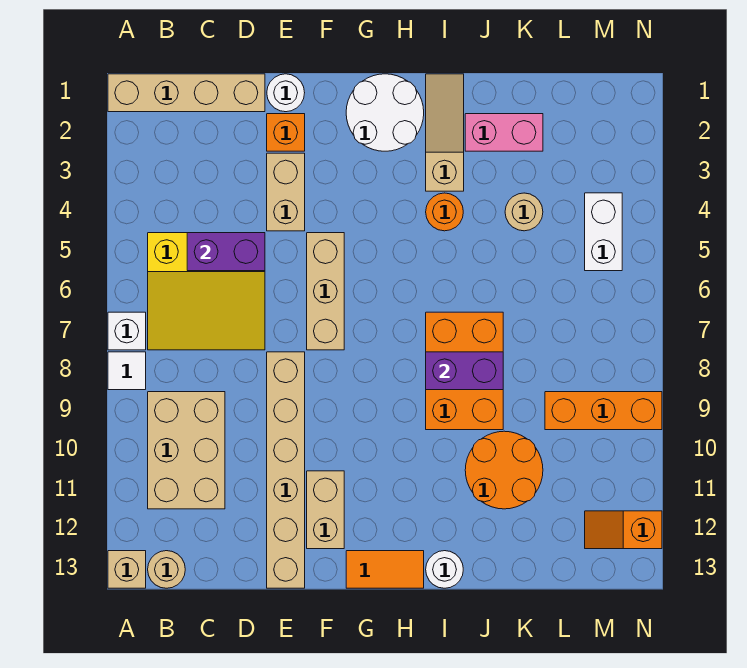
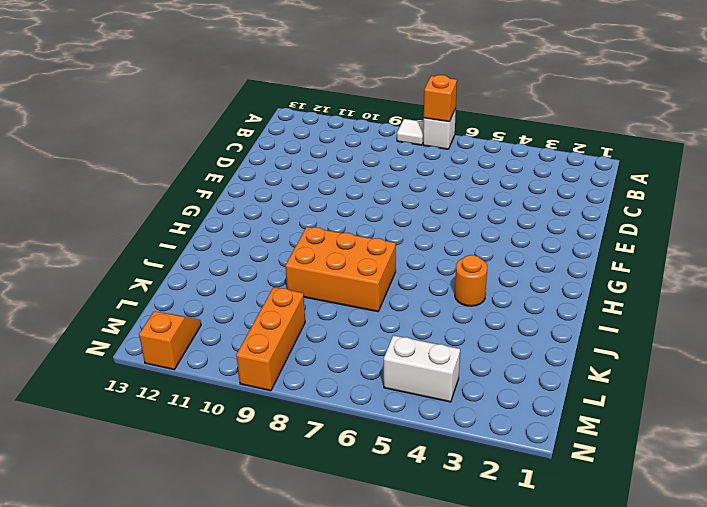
orange 1x1 brick [424,75,457,122] -> orange 1x1 brick moved to [267,114,305,151]
none -> tan 1x4 brick [108,74,265,112]
none -> tan 1x1 brick [108,551,146,588]
none -> yellow 3x3 slope [148,233,265,350]

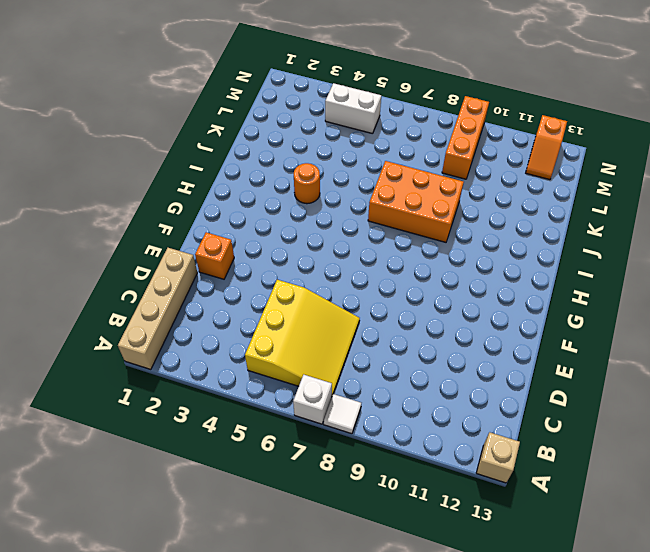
none -> tan 2x3 brick [148,392,225,509]
none -> tan 1x1 round brick [148,551,185,588]
none -> white 1x1 round brick [267,74,305,112]

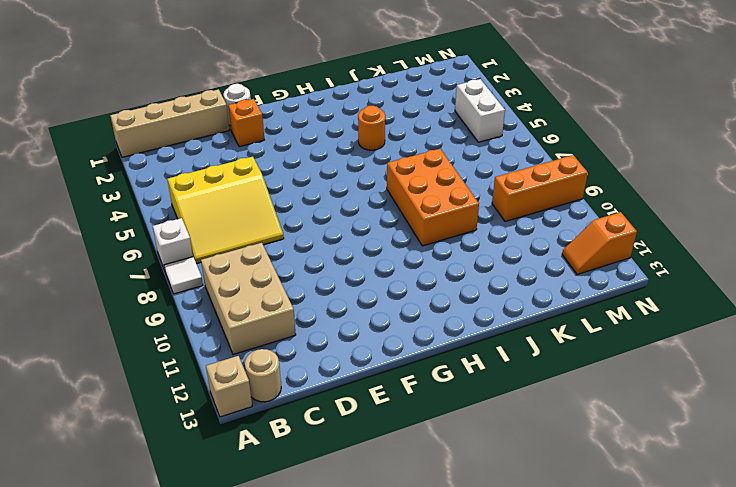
none -> tan 1x2 brick [267,153,305,231]
none -> tan 1x6 brick [267,352,305,588]
none -> tan 1x3 brick [307,233,344,350]

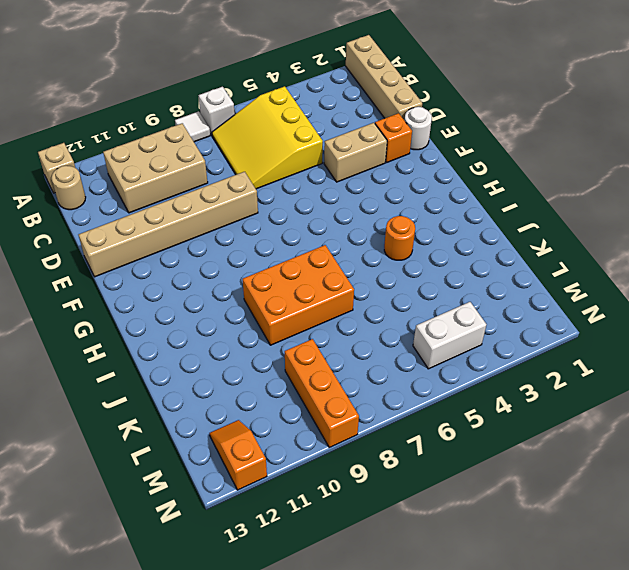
none -> tan 1x3 brick [307,233,344,350]
none -> tan 1x2 brick [307,471,344,549]
none -> white 2x2 round brick [346,74,424,151]

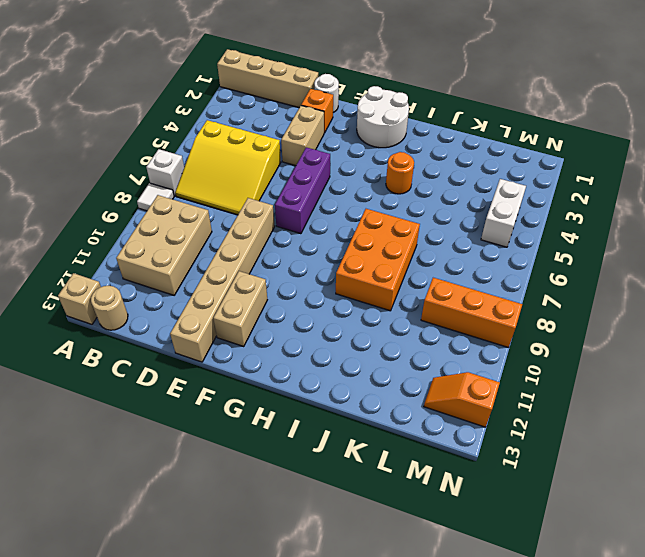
purple 1x3 brick [275,147,330,234] -> tan 1x3 brick [307,233,344,350]
none -> orange 1x2 tile [346,551,424,588]
none -> tan 1x3 slope [426,74,464,191]
none -> white 1x1 round brick [426,551,463,588]

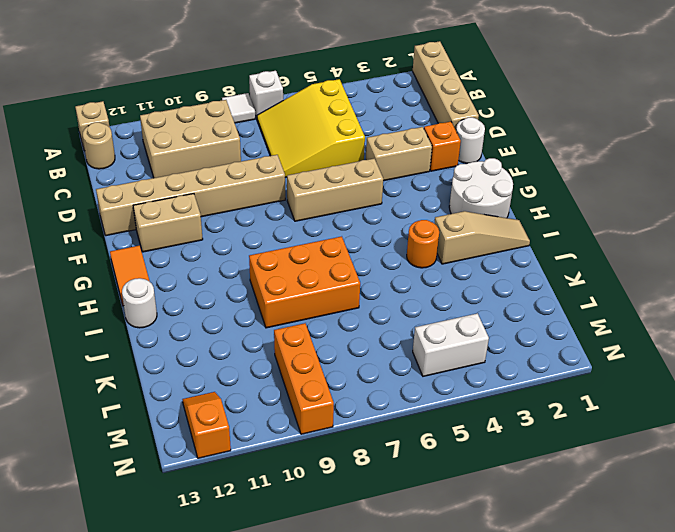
none -> pink 1x2 brick [465,114,543,151]
none -> orange 2x2 round brick [465,431,543,509]
none -> tan 1x1 round brick [505,193,543,231]

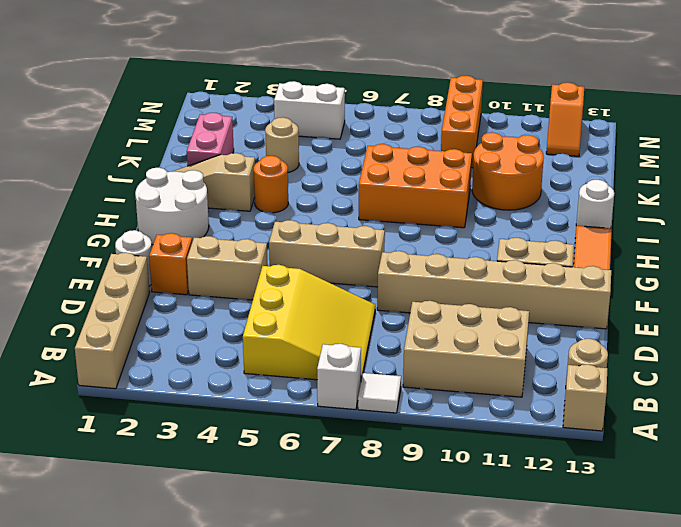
none -> purple 1x2 brick [187,233,265,271]
none -> purple 1x2 brick [426,352,503,390]

